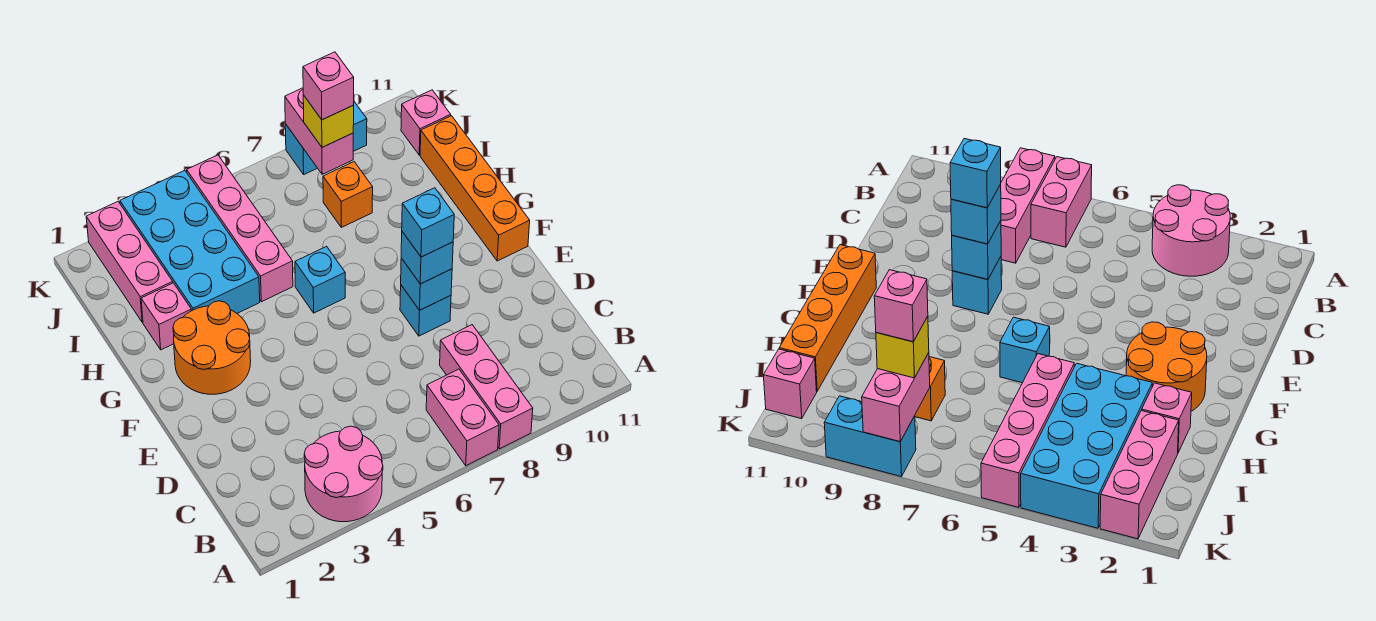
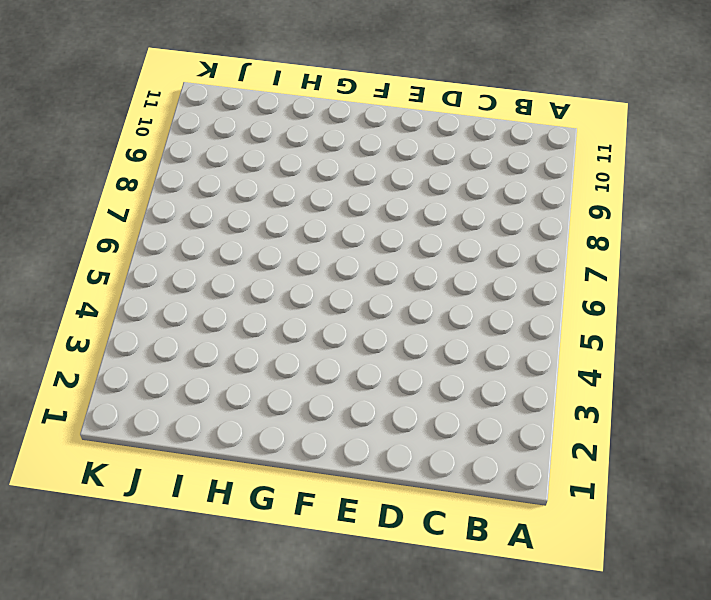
none -> pink 2x2 round brick [304,426,383,522]
none -> pink 1x2 brick [426,369,499,466]
none -> pink 1x3 brick [440,325,533,449]

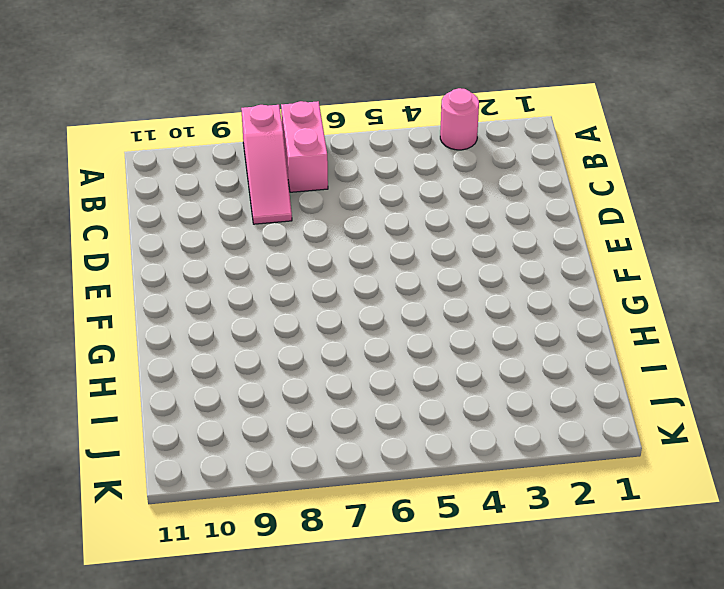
pink 1x1 round brick [440,88,479,150] -> pink 2x2 round brick [304,426,383,522]
pink 1x3 slope [241,105,292,224] -> pink 1x3 brick [440,325,533,449]
none -> cyan 1x1 brick [400,285,451,336]
none -> orange 2x2 round brick [173,301,251,394]
none -> orange 1x4 brick [420,116,530,261]

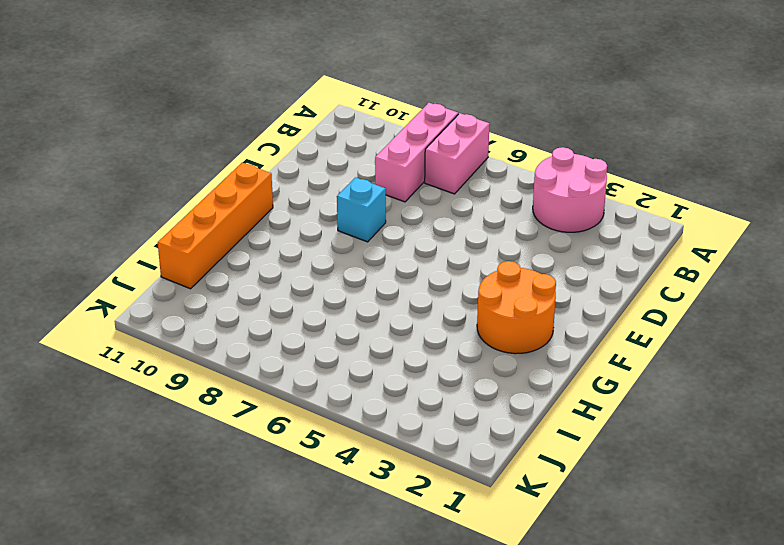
none -> cyan 1x1 brick [295,246,345,313]
none -> pink 1x1 brick [141,283,191,350]
none -> cyan 2x4 brick [120,170,260,313]

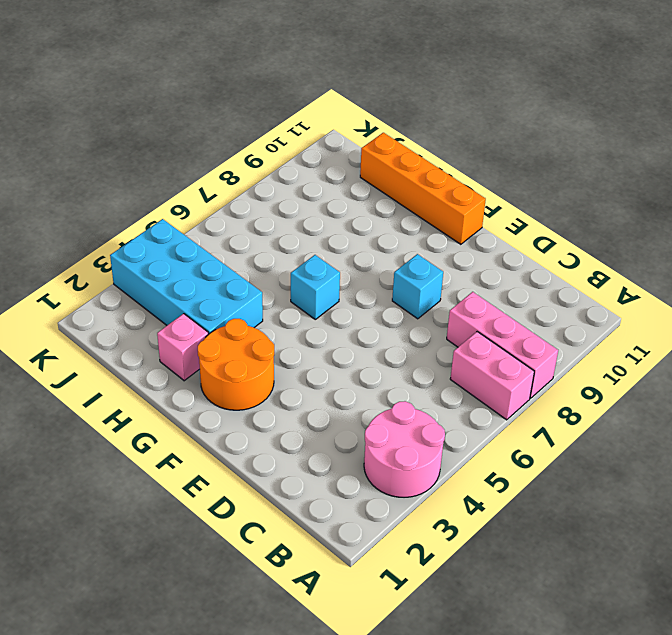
none -> pink 1x4 brick [187,155,293,302]
none -> pink 1x3 brick [86,202,173,322]
none -> orange 1x1 brick [323,162,373,227]

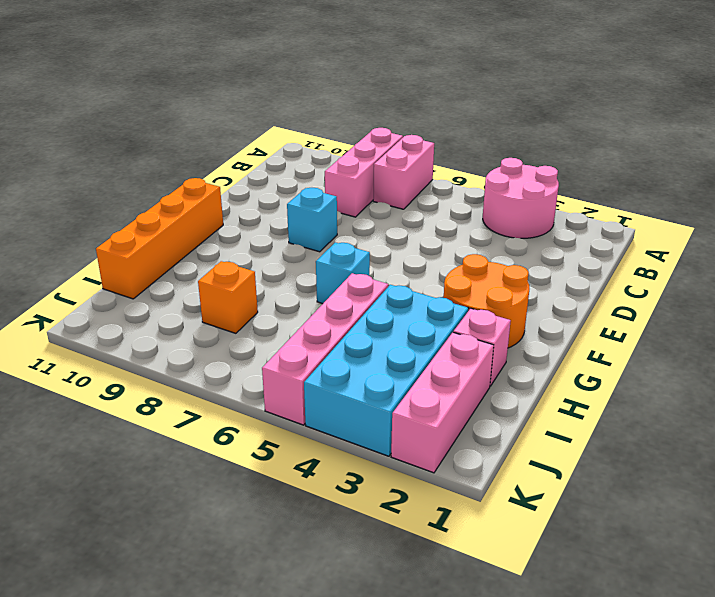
none -> pink 1x1 brick [401,90,451,155]
none -> cyan 1x2 brick [285,102,367,174]
none -> cyan 1x1 brick [401,258,452,310]

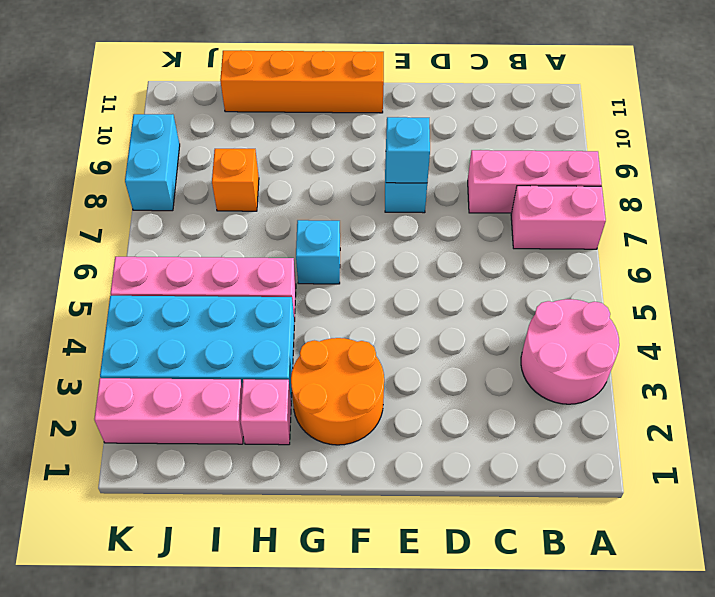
none -> pink 1x1 brick [401,90,451,155]
none -> pink 1x2 brick [285,88,353,174]
none -> cyan 1x1 brick [401,232,453,284]

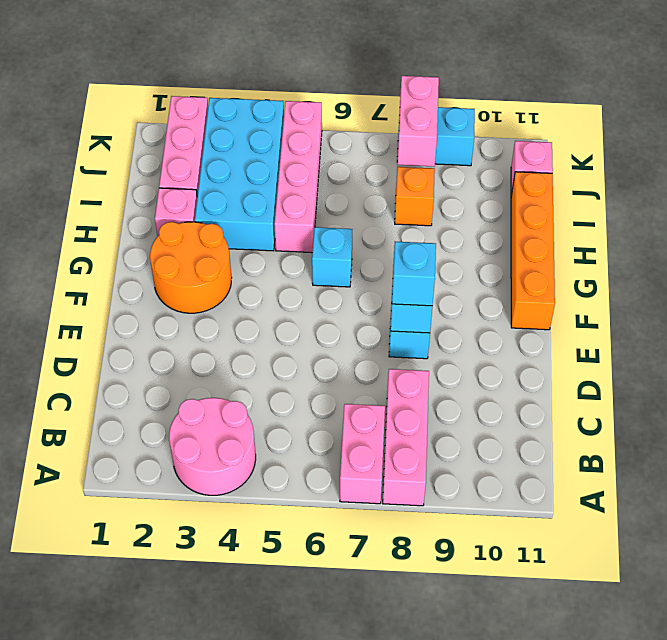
none -> yellow 1x1 brick [303,95,354,147]
none -> cyan 1x1 brick [402,188,454,257]
none -> pink 1x1 brick [303,52,354,120]

